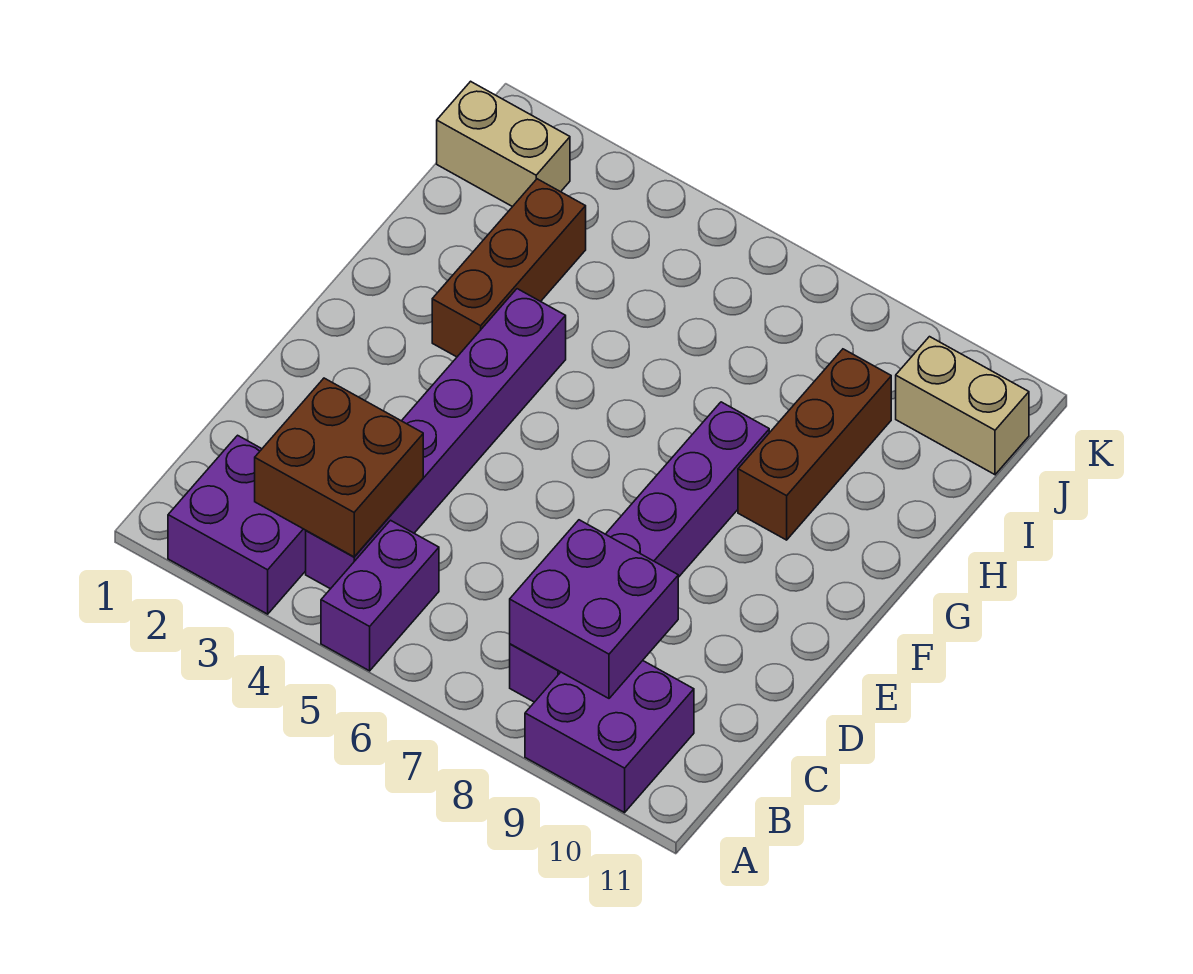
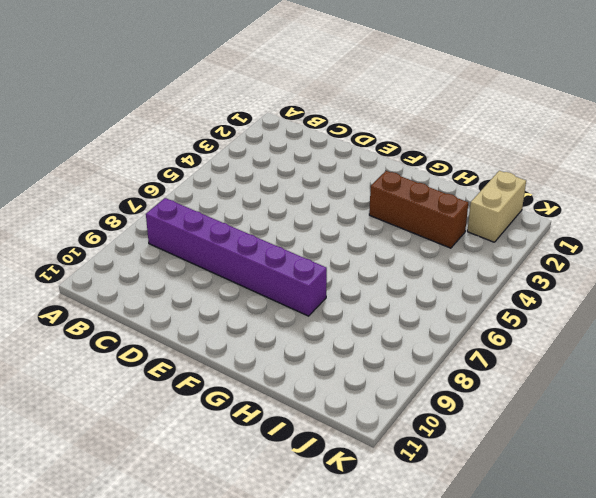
none -> purple 2x2 brick [168,435,306,614]
none -> purple 1x2 brick [321,520,439,671]

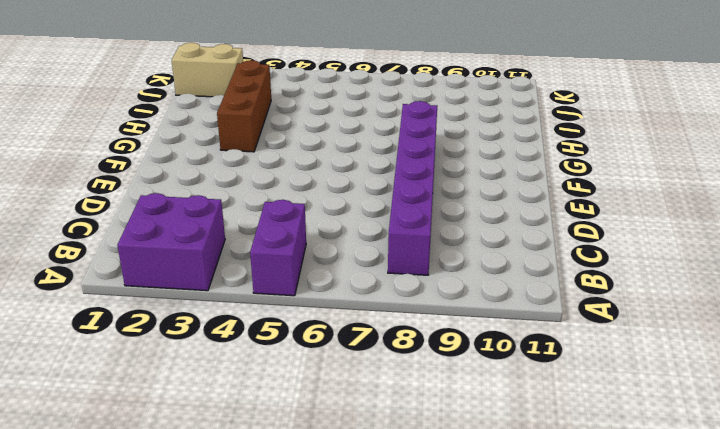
none -> purple 2x2 brick [525,661,694,813]
none -> purple 1x6 brick [306,289,566,589]

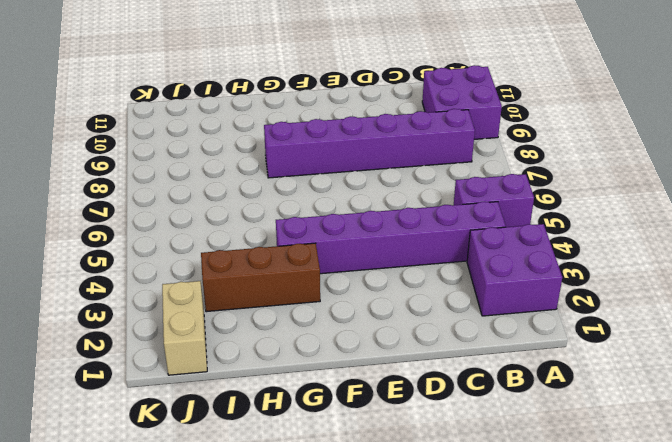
none -> brown 1x3 brick [738,349,891,540]
none -> tan 1x2 brick [896,337,1029,475]

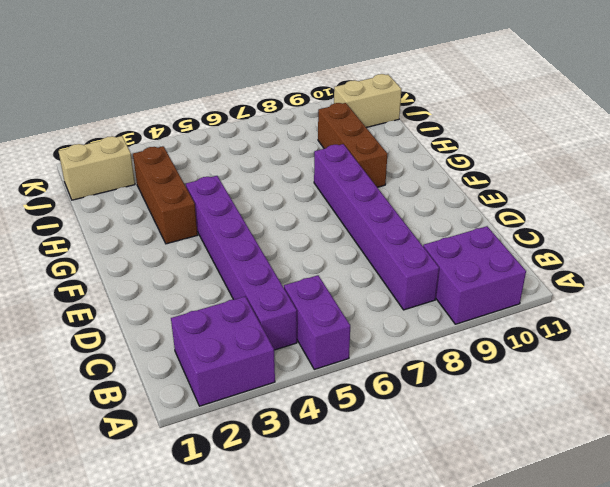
none -> brown 2x2 brick [255,378,423,557]
none -> purple 2x2 brick [510,520,678,698]

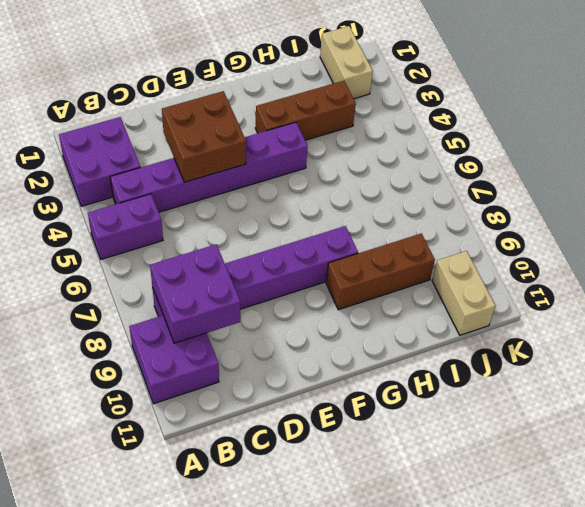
brown 2x2 brick [162,91,246,182] -> brown 2x2 brick moved to [255,378,423,557]

